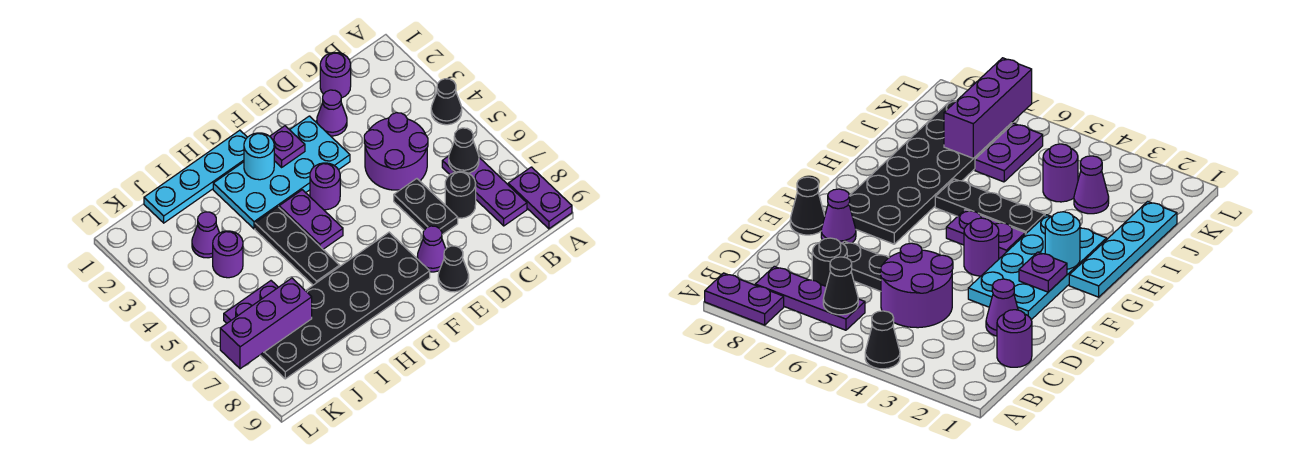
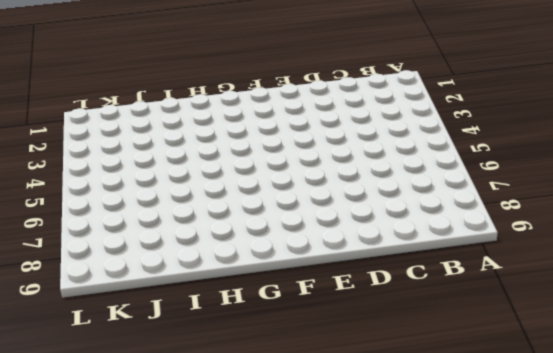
none -> black 1x1 cone [431,79,462,125]
none -> purple 1x2 plate [508,167,572,229]
none -> purple 1x3 plate [442,156,527,226]

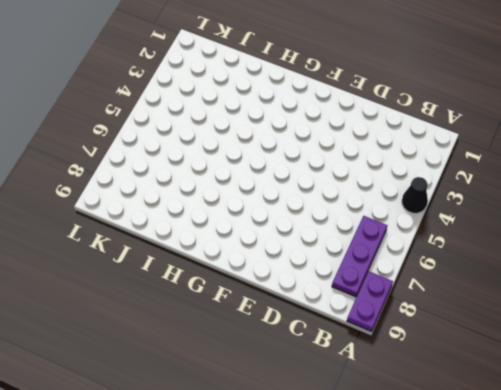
none -> purple 1x1 round brick [320,52,351,98]
none -> purple 2x2 round brick [364,113,428,190]
none -> black 1x1 round brick [445,171,476,218]

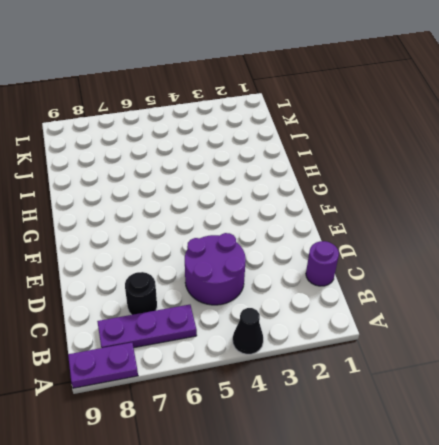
none -> purple 1x1 cone [317,90,347,136]
none -> black 1x2 plate [394,179,458,235]
none -> cyan 2x4 plate [213,116,350,229]

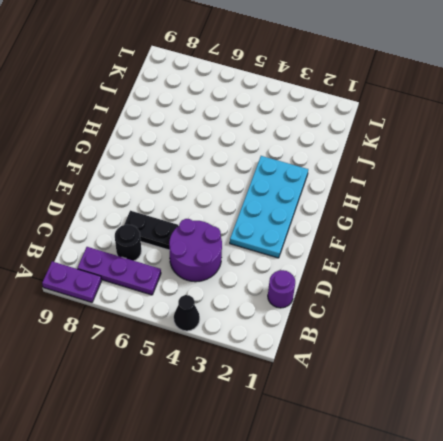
none -> purple 1x1 cone [317,90,347,136]
none -> purple 1x1 cone [417,226,446,272]
none -> black 1x1 cone [438,246,469,292]

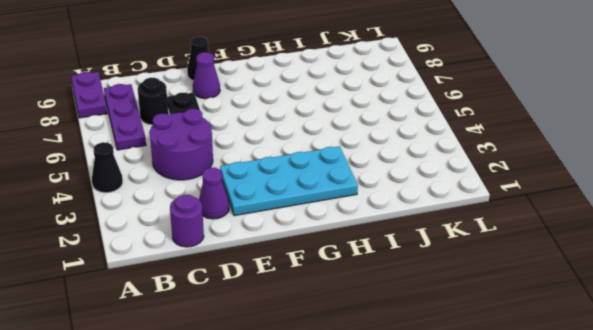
none -> purple 1x1 round brick [310,163,340,210]
none -> black 2x6 plate [260,232,430,379]
none -> cyan 1x4 plate [144,130,247,223]

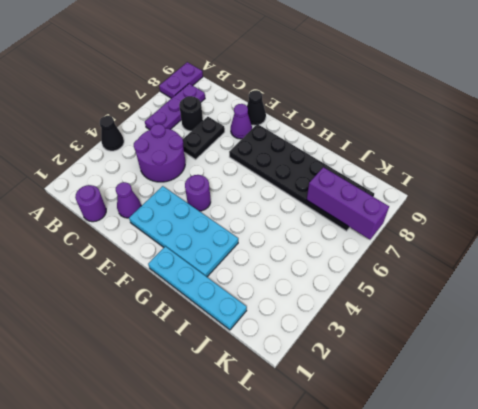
none -> purple 1x2 plate [279,190,343,249]
none -> black 1x3 plate [255,207,340,285]
none -> purple 1x1 cone [192,212,219,258]

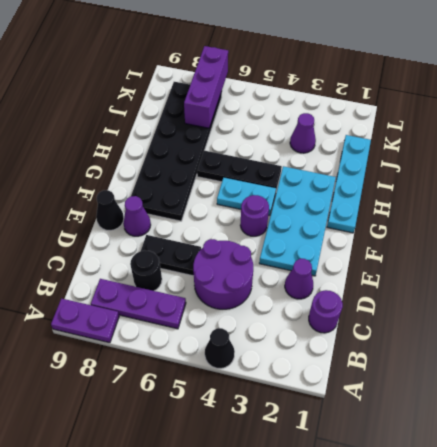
cyan 1x2 plate [217,177,276,215] -> purple 1x2 plate [279,190,343,249]
none -> purple 1x1 round brick [213,231,243,278]
none -> purple 1x2 plate [224,281,278,323]
none -> black 1x1 cone [449,128,479,173]

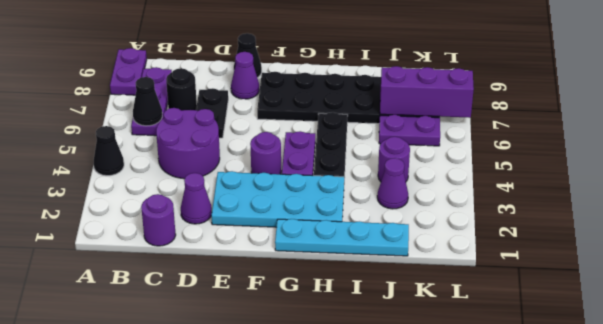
none -> purple 1x1 plate [270,126,305,167]
none -> cyan 1x1 round brick [244,133,274,180]

